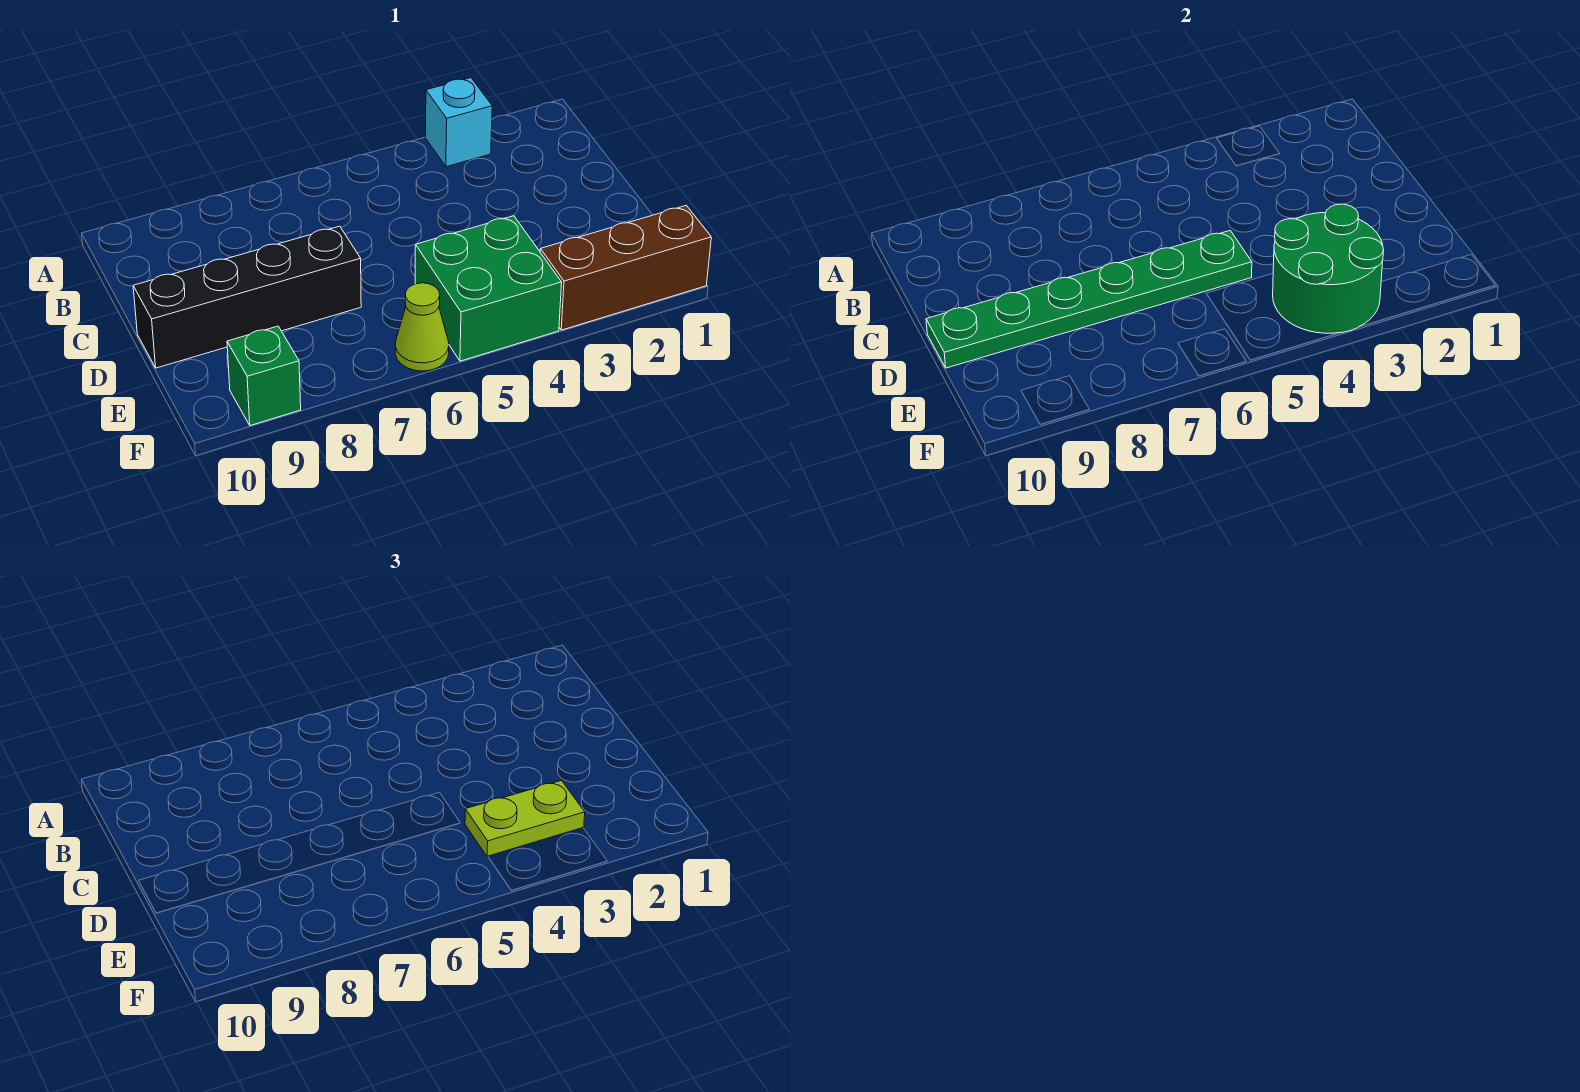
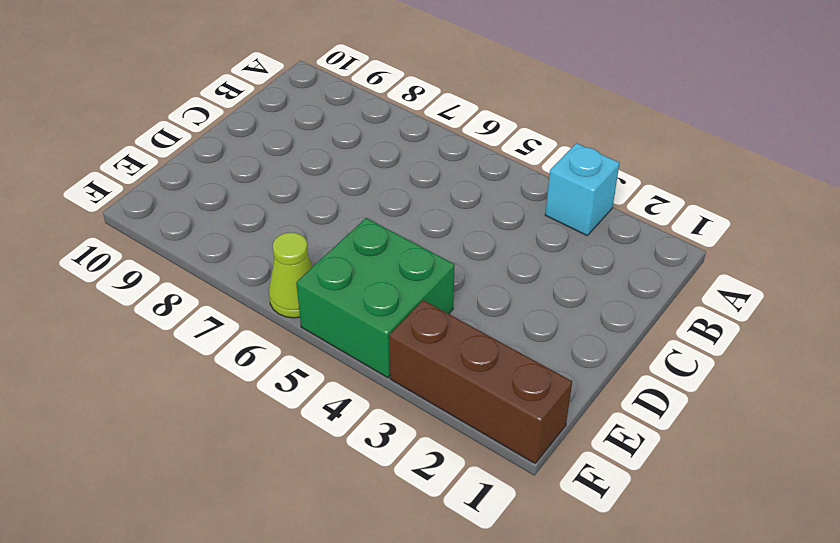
none -> black 1x4 brick [133,226,361,368]
none -> green 1x1 brick [227,326,301,426]

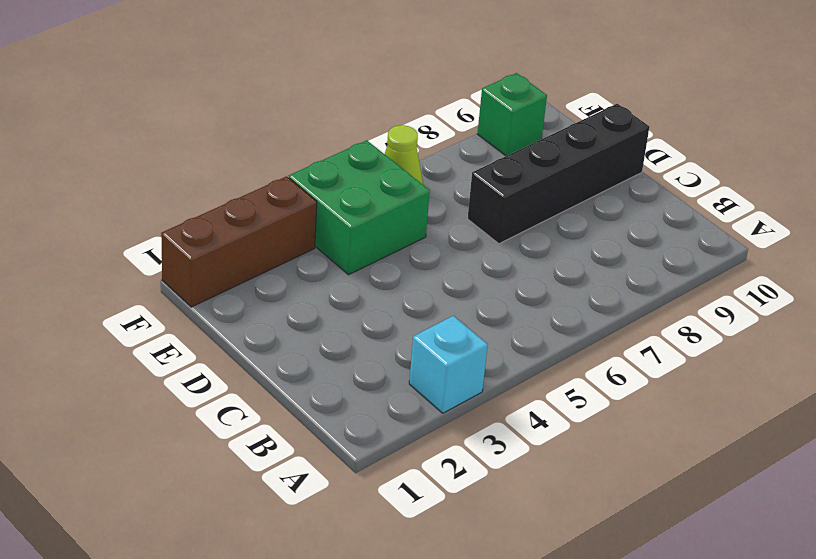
none -> green 1x6 plate [926,231,1252,368]
none -> green 2x2 round brick [1273,204,1384,333]

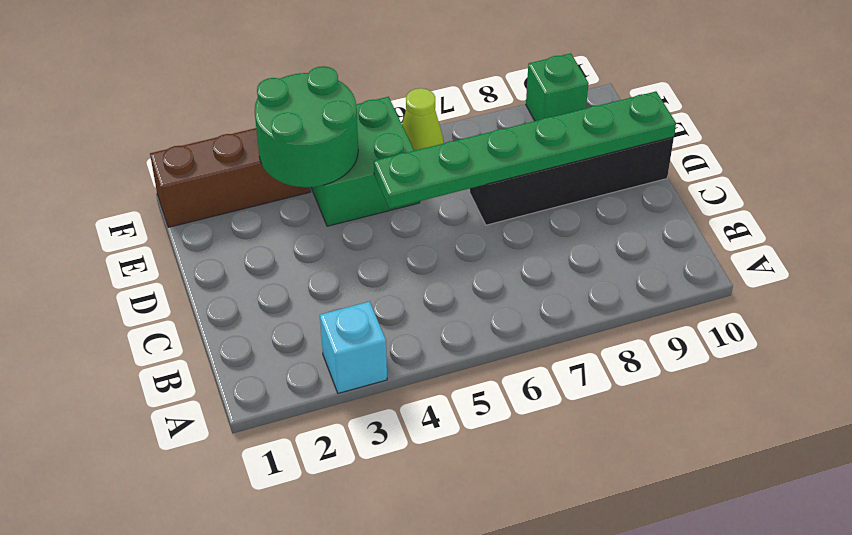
none -> lime 1x2 plate [465,781,585,857]

